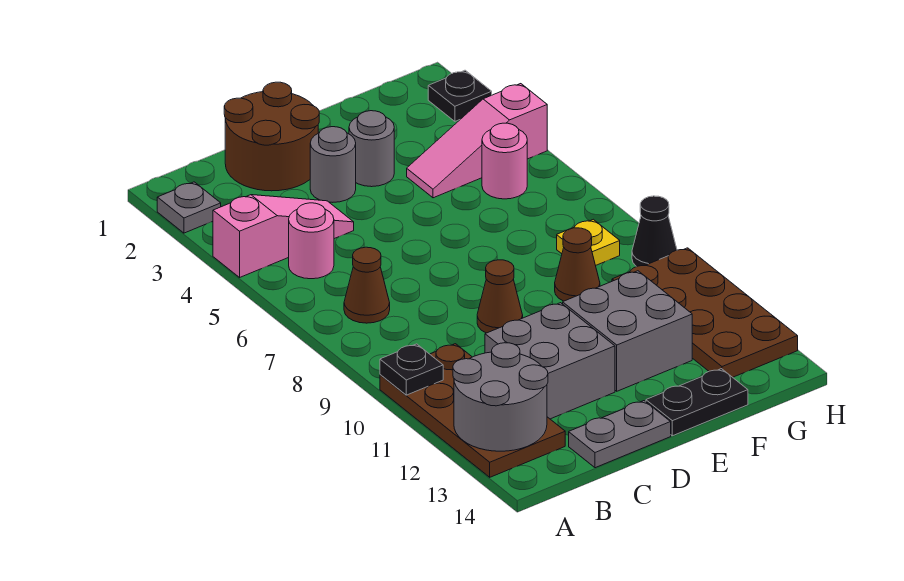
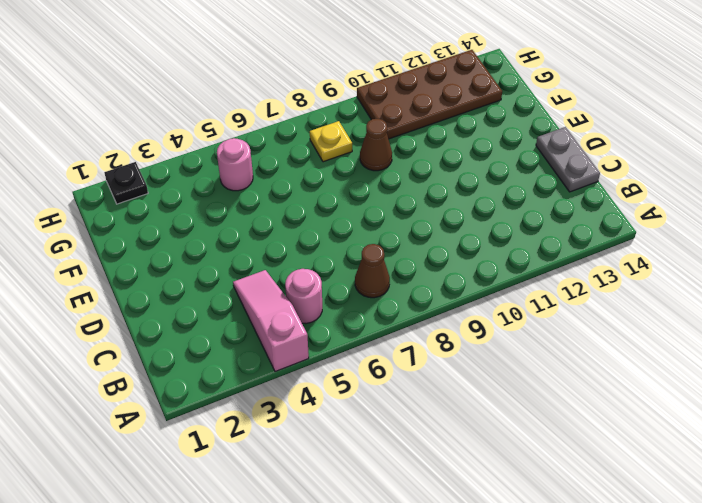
none -> grey 1x1 plate [157,182,221,233]
none -> brown 2x4 plate [380,344,565,477]
none -> brown 2x2 round brick [224,82,319,191]

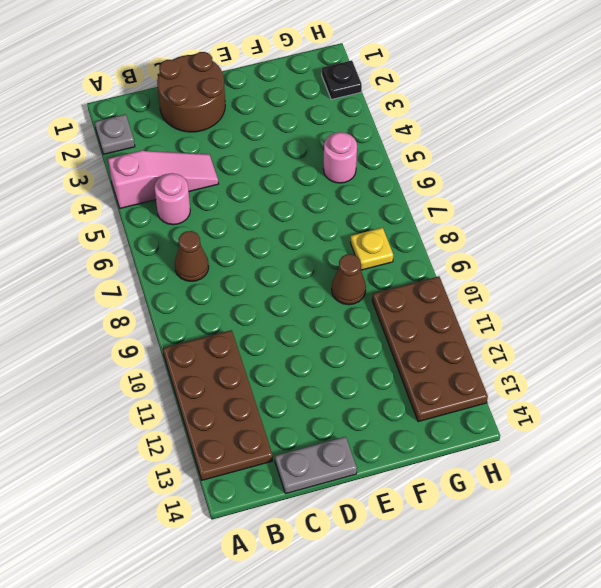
none -> grey 2x2 brick [485,303,615,419]
none -> grey 1x1 round brick [310,127,356,202]
none -> brown 1x1 cone [477,260,523,333]

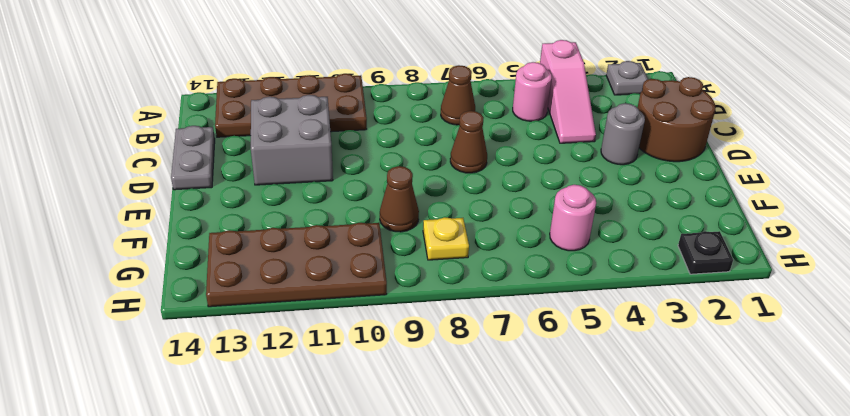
brown 1x1 cone [450,111,487,173] -> brown 1x1 cone moved to [477,260,523,333]
none -> grey 1x1 round brick [349,111,394,187]
none -> grey 2x2 brick [563,271,692,391]
none -> black 1x2 plate [646,369,748,436]

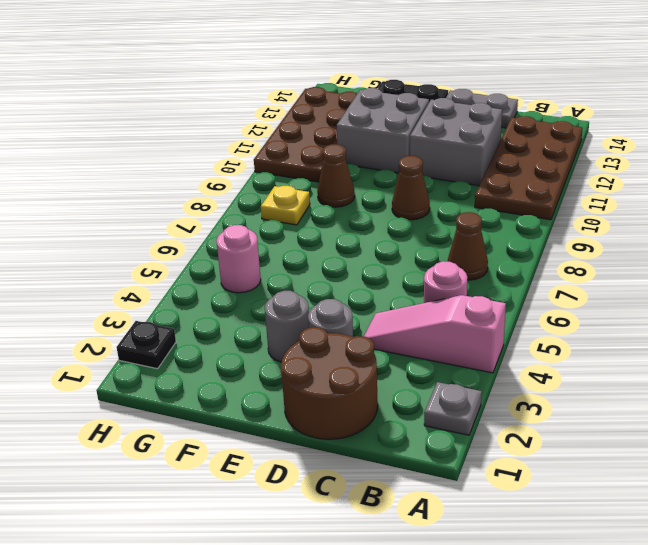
none -> pink 1x3 slope [407,84,547,198]
none -> black 1x1 cone [632,196,677,267]
none -> black 1x1 plate [380,344,443,395]

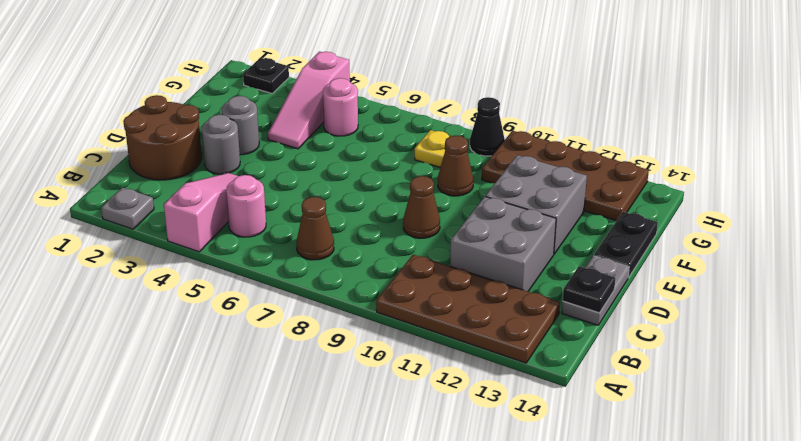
black 1x1 plate [563,266,615,313] -> black 1x1 plate moved to [380,344,443,395]
none -> grey 2x2 round brick [453,343,548,451]

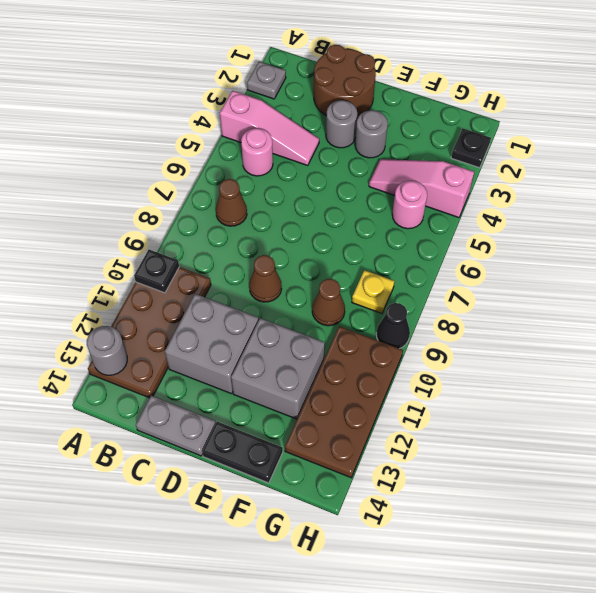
grey 1x1 round brick [87,326,127,375] -> grey 2x2 round brick [453,343,548,451]

